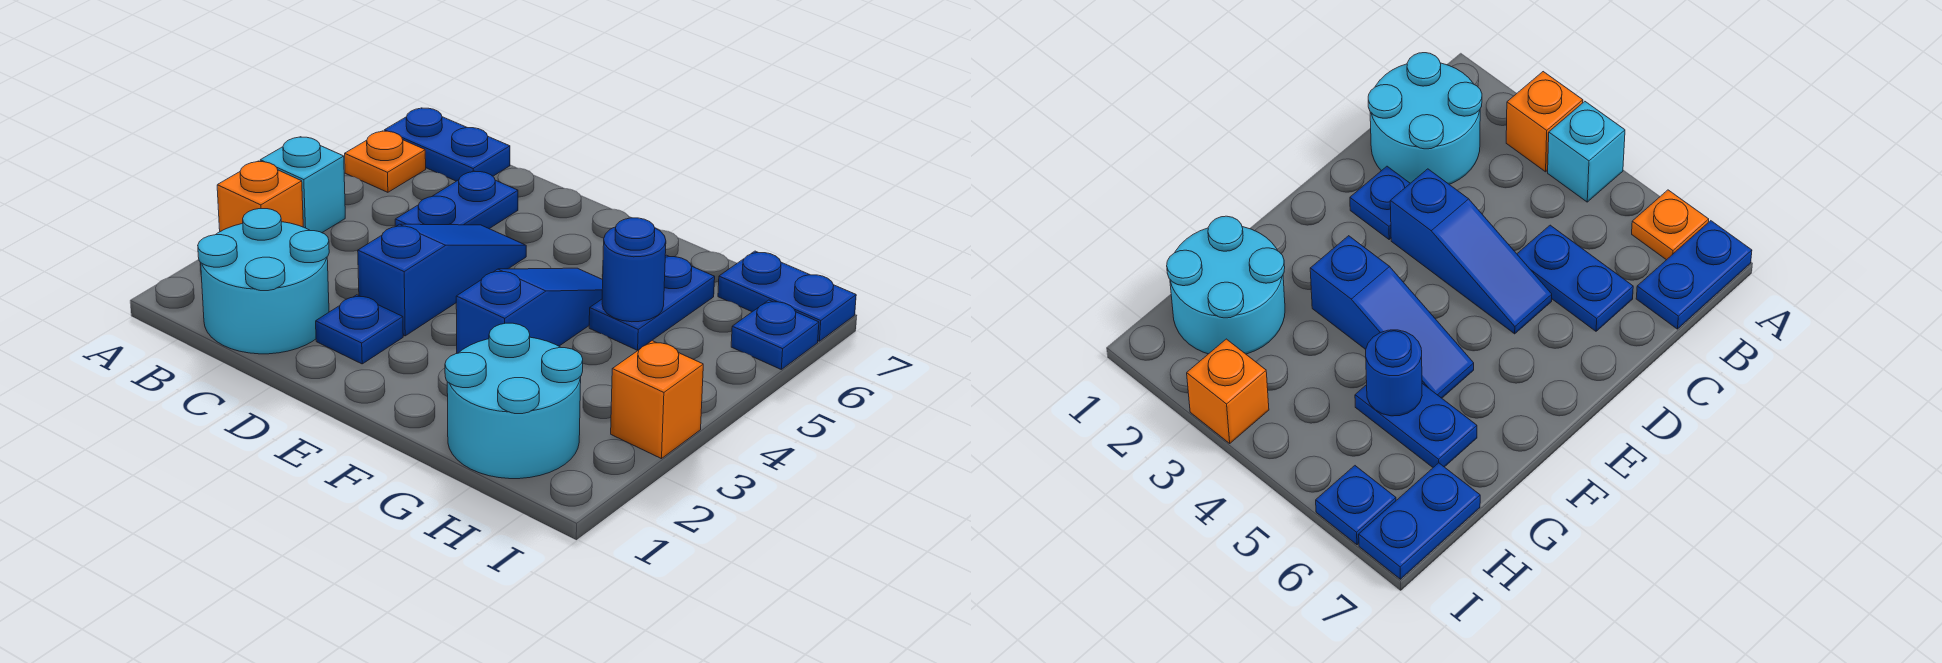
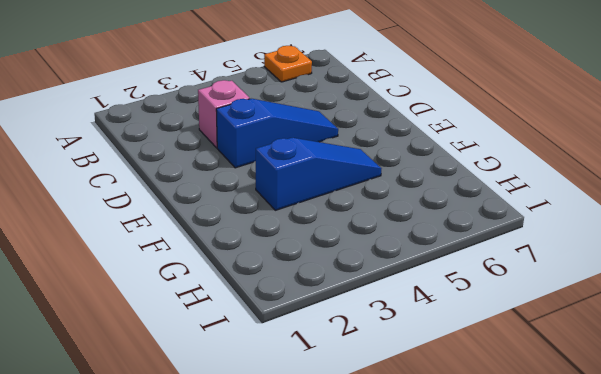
pink 1x1 brick [198,80,250,148] -> none
none -> orange 1x1 brick [217,161,303,232]
none -> cyan 1x1 brick [260,137,345,233]
none -> blue 1x2 plate [384,108,510,181]

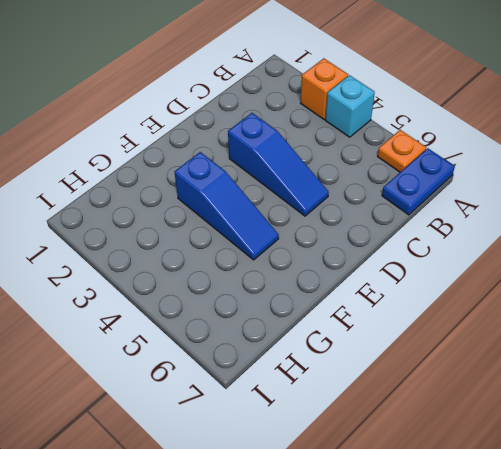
none -> cyan 2x2 round brick [198,209,329,354]
none -> blue 1x2 plate [395,171,518,229]
none -> blue 1x1 plate [316,295,403,364]

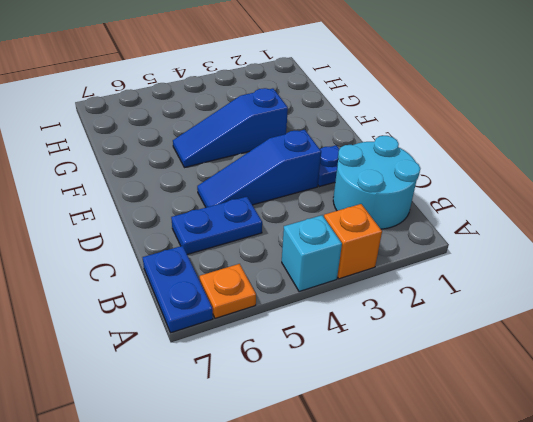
none -> cyan 2x2 round brick [445,323,583,479]
none -> blue 1x2 plate [589,255,715,350]
none -> blue 1x2 plate [718,251,856,341]

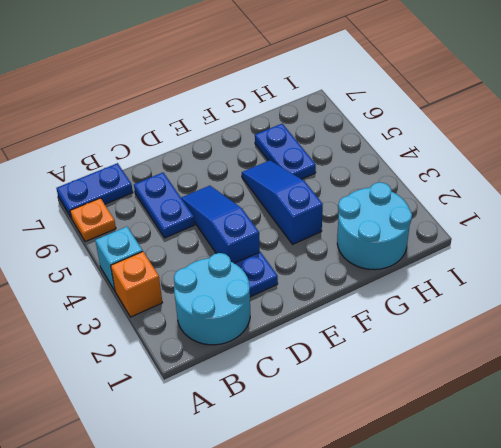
none -> blue 1x2 plate [718,251,856,341]
none -> orange 1x1 brick [611,341,703,459]
none -> blue 1x1 plate [731,300,819,369]

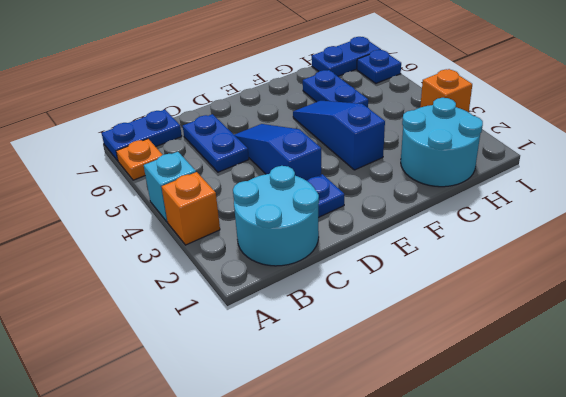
none -> blue 1x1 round brick [602,218,666,322]

